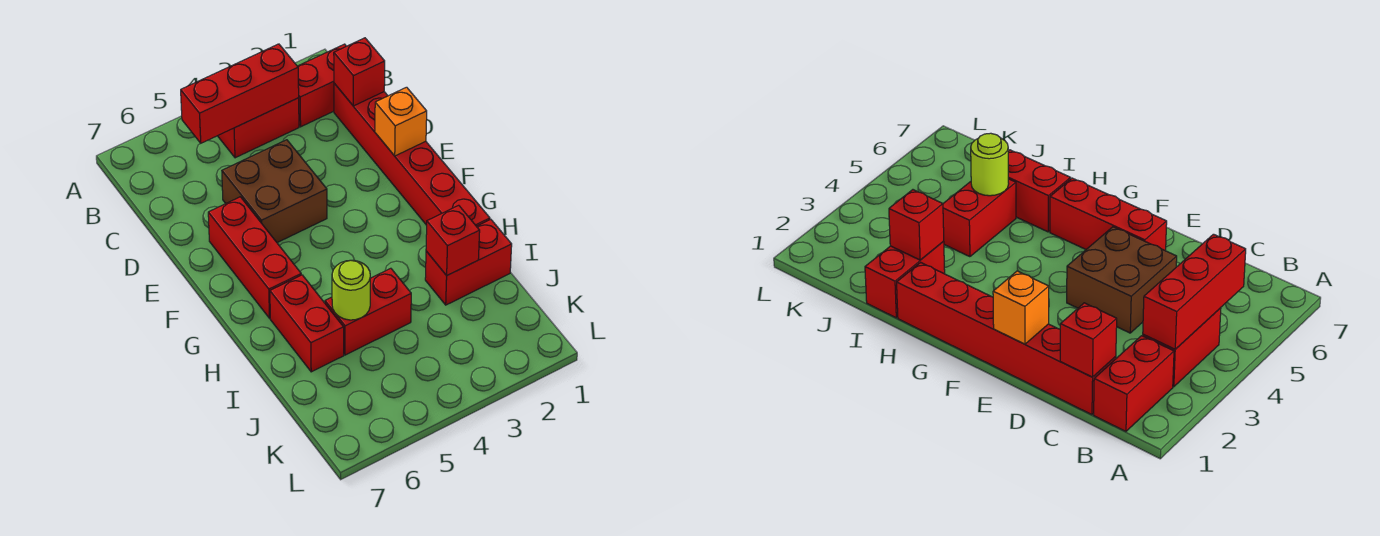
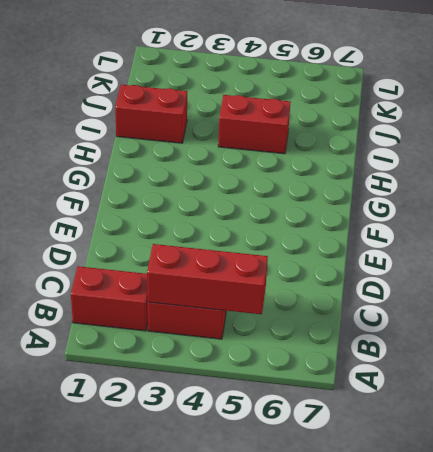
none -> red 1x6 brick [334,83,490,226]
none -> brown 2x2 brick [222,140,327,243]
none -> red 1x3 brick [208,197,301,318]

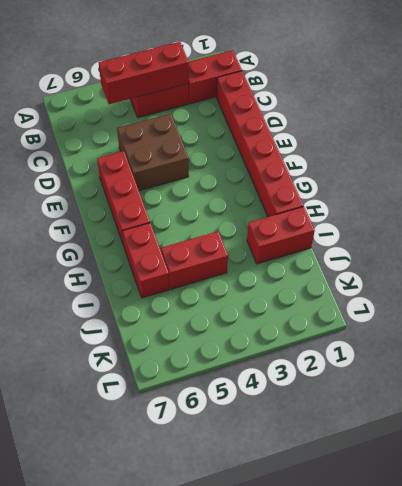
none -> red 1x1 brick [334,38,385,106]
none -> orange 1x1 brick [375,87,427,156]
none -> red 1x1 brick [426,205,480,276]

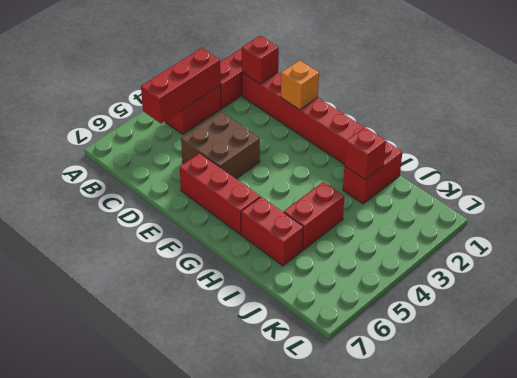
none -> lime 1x1 round brick [332,260,370,320]

